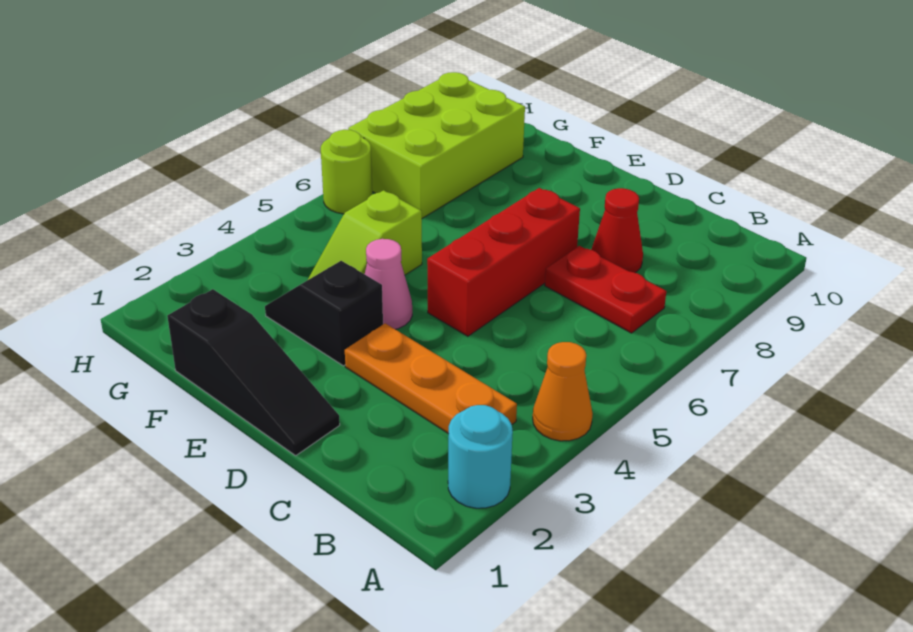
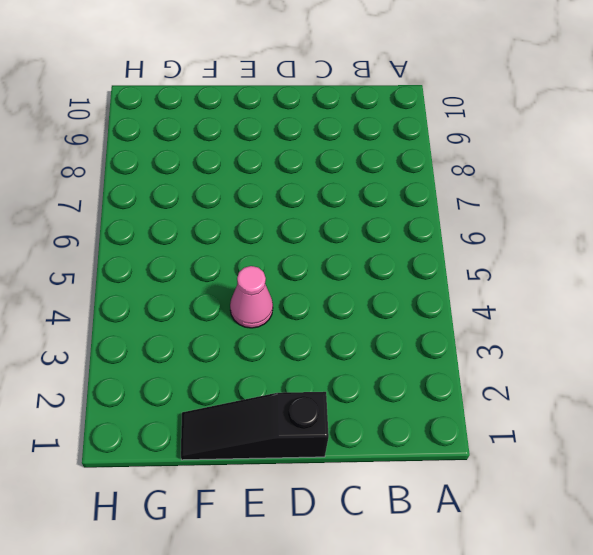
black 1x3 slope [181,392,329,460] -> black 1x3 slope turned to [167,289,340,456]
none -> cyan 1x1 round brick [448,405,513,508]
none -> orange 1x1 cone [533,342,593,441]
none -> orange 1x3 plate [345,323,517,434]

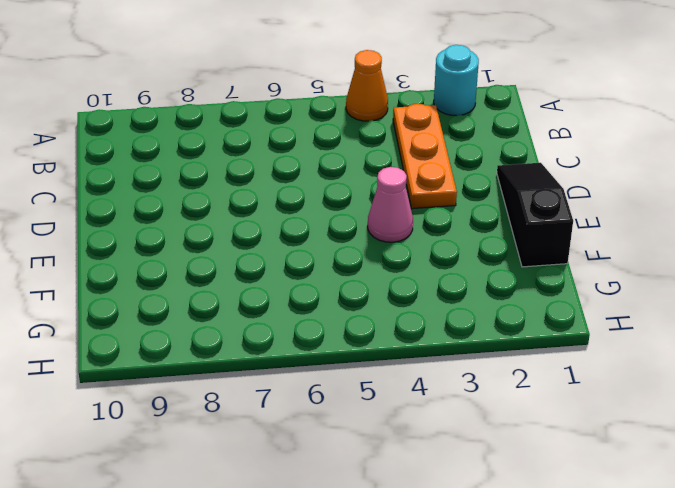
none -> red 1x2 plate [545,246,666,333]
none -> red 1x1 cone [591,188,643,273]
none -> red 1x3 brick [427,188,580,336]

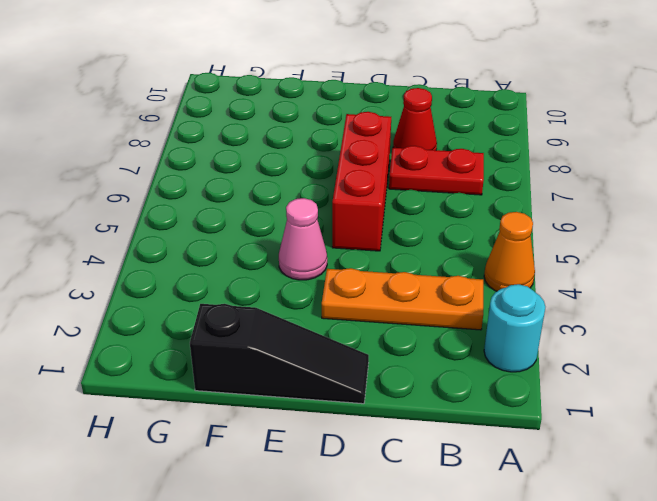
none -> black 1x2 slope [265,261,383,366]
none -> lime 1x2 slope [308,190,422,280]
none -> lime 2x3 brick [348,72,525,218]

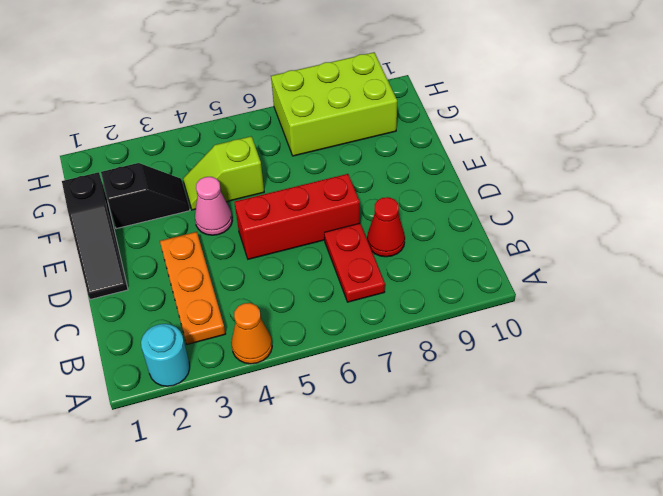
black 1x2 slope [101,163,190,229] -> black 1x2 slope turned to [265,261,383,366]
none -> lime 1x1 round brick [321,130,372,214]

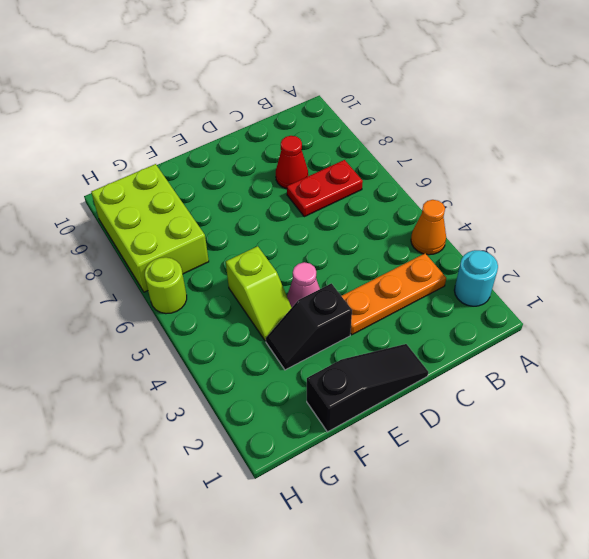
none -> red 1x3 brick [427,188,580,336]

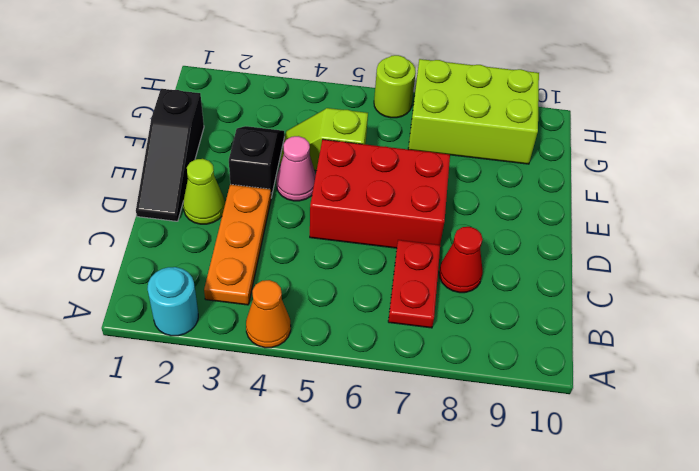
lime 1x1 cone [183,159,225,224] -> none
red 2x3 brick [310,140,450,248] -> red 1x3 brick [427,188,580,336]

